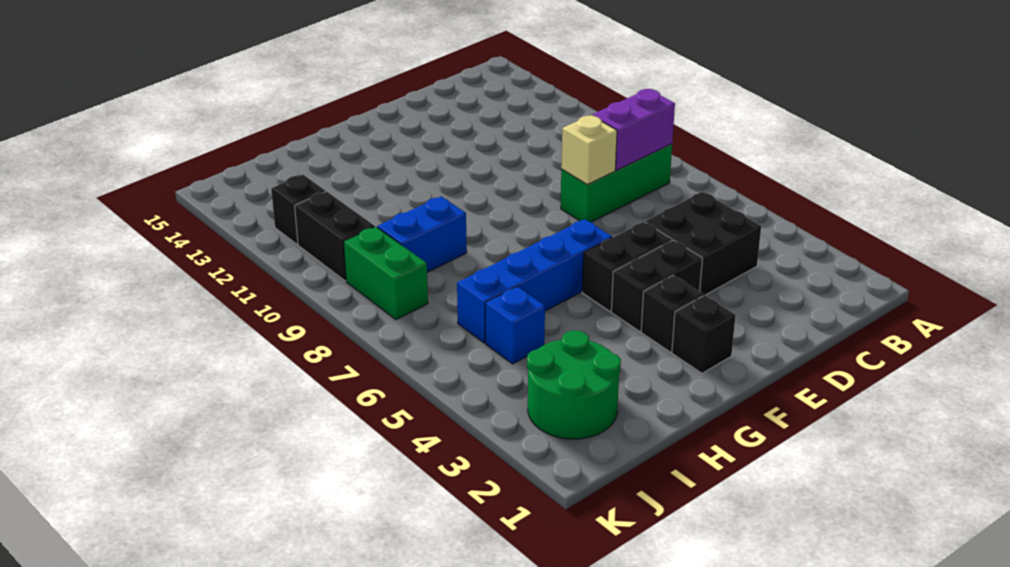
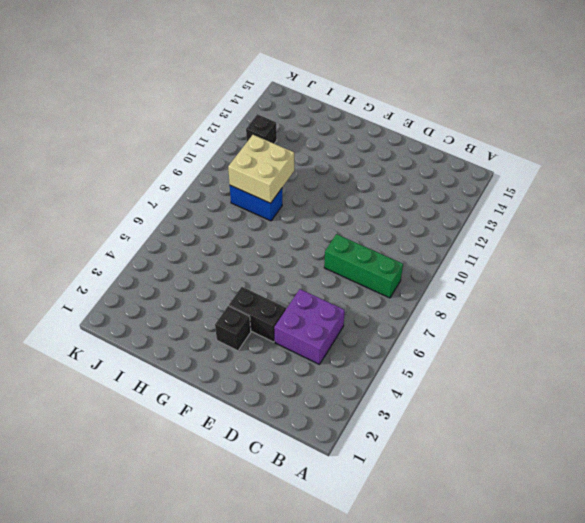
purple 2x2 brick [274,289,345,364] -> black 2x2 brick [645,192,761,296]
tan 2x2 brick [228,135,294,203] -> none
none -> black 1x2 brick [582,222,672,311]
none -> black 1x1 brick [672,295,736,373]
none -> blue 1x4 brick [457,219,612,343]

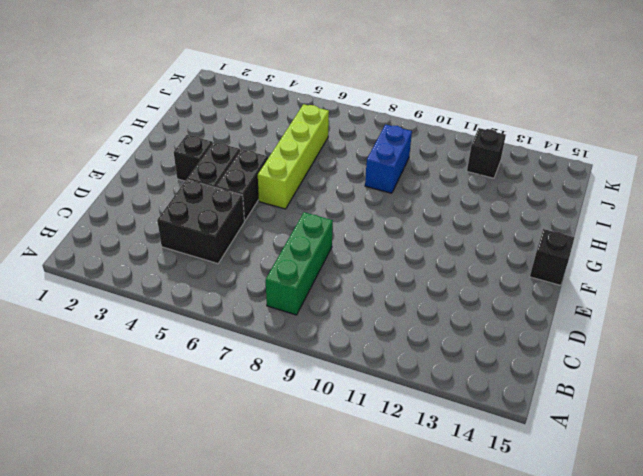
lime 1x4 brick [258,104,329,209] -> blue 1x4 brick [457,219,612,343]
black 1x1 brick [530,229,575,285] -> black 1x1 brick moved to [672,295,736,373]
none -> green 2x2 round brick [527,330,621,439]
none -> blue 1x1 brick [485,286,545,364]
none -> green 1x2 brick [344,227,428,320]

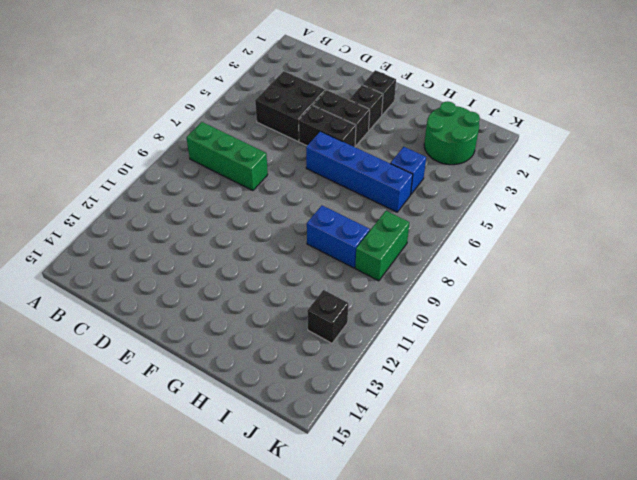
none -> black 1x2 brick [295,191,375,281]
none -> purple 1x2 brick [592,89,675,170]
none -> tan 1x1 brick [561,115,617,184]

